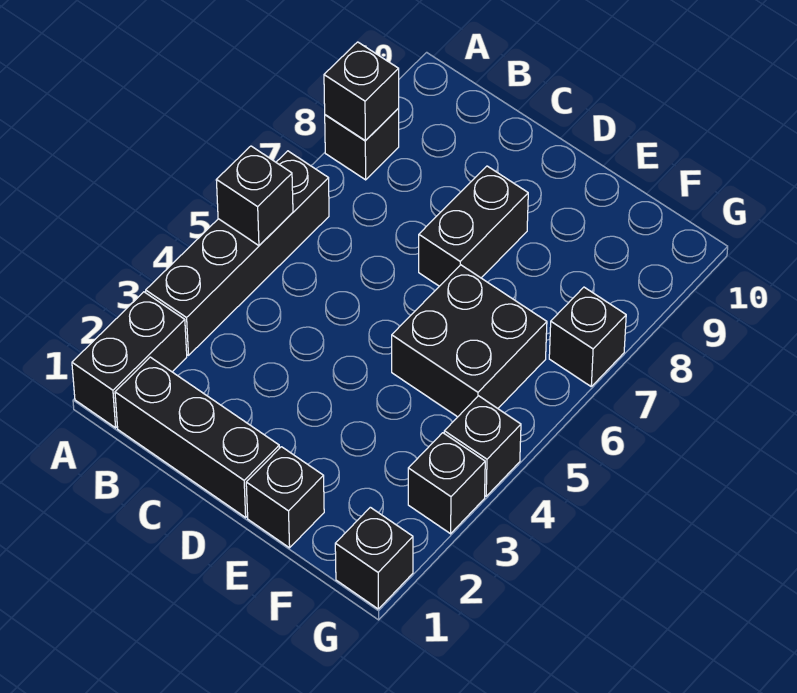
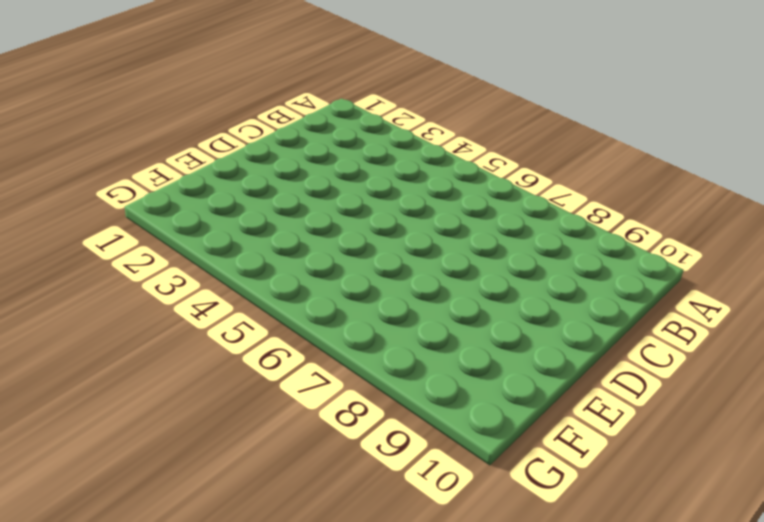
none -> black 1x2 brick [72,292,187,428]
none -> black 1x4 brick [146,151,329,355]
none -> black 1x1 brick [325,109,399,180]

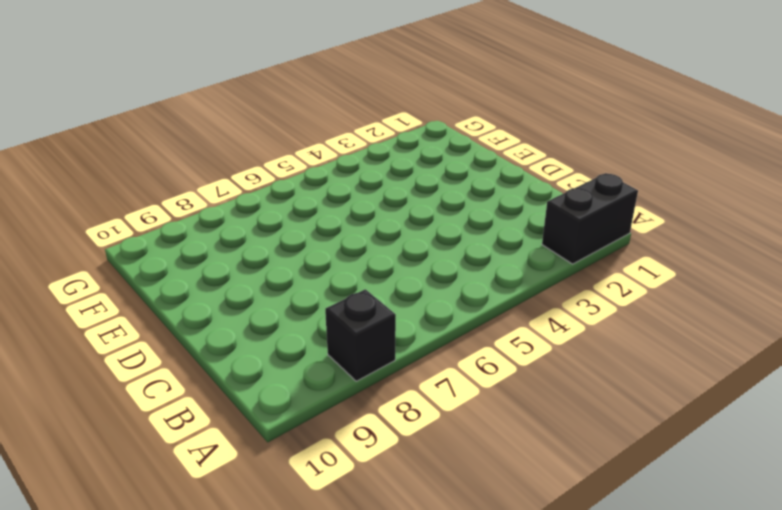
none -> black 1x4 brick [146,151,329,355]
none -> black 1x3 brick [115,357,279,517]
none -> black 1x2 brick [419,166,528,286]

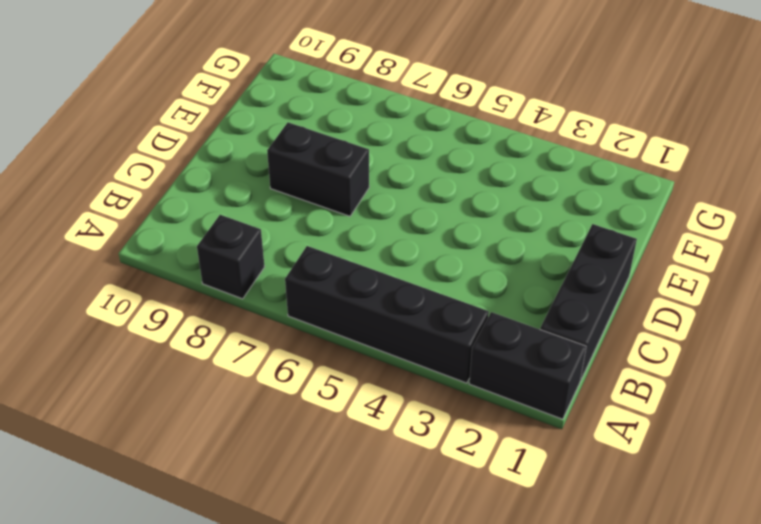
none -> black 1x1 brick [246,447,324,548]
none -> black 2x2 brick [392,265,547,417]
none -> black 1x1 brick [335,507,413,609]

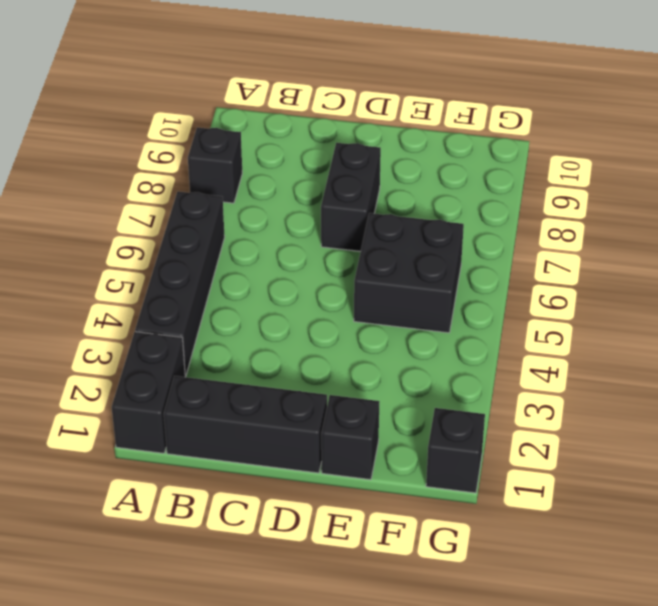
none -> black 1x1 brick [408,433,485,534]
none -> black 1x1 brick [444,396,521,496]
none -> black 1x1 brick [549,287,626,386]

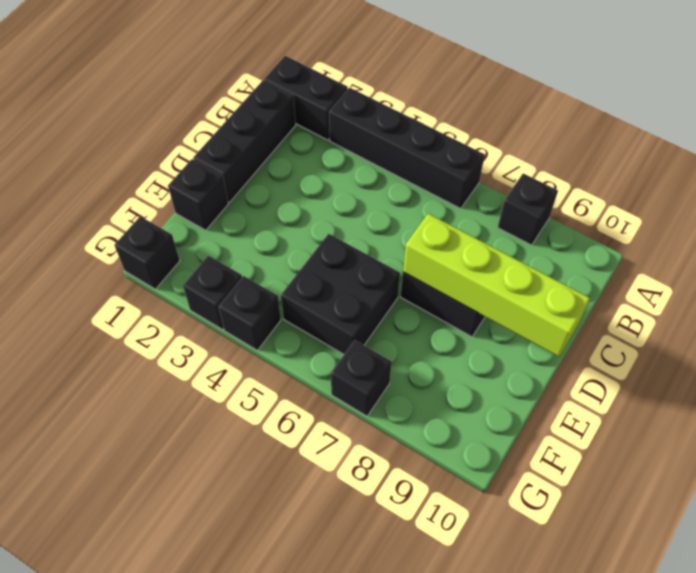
lime 1x4 brick [403,214,590,357] -> none
none -> black 1x1 brick [216,146,293,246]
none -> black 1x1 brick [324,42,399,141]

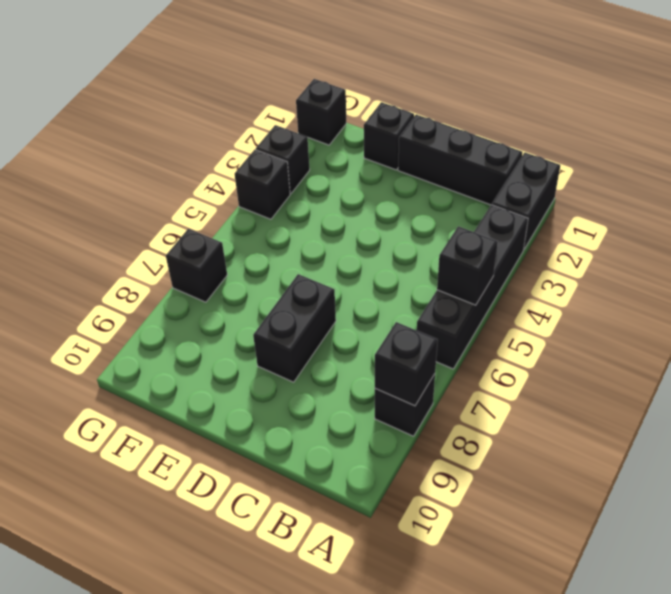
none -> black 2x2 brick [392,265,547,417]

